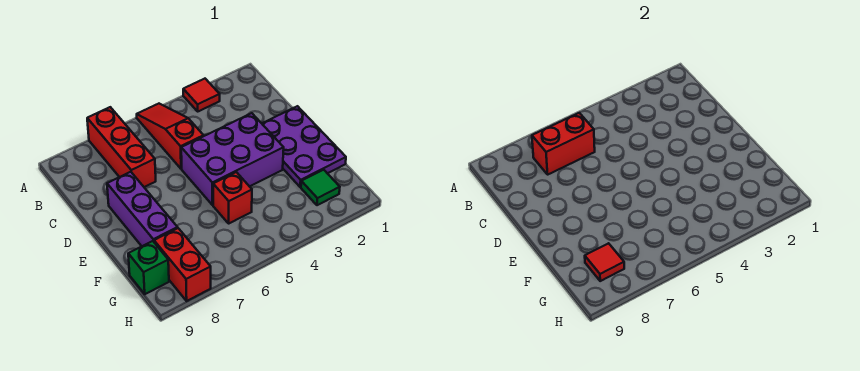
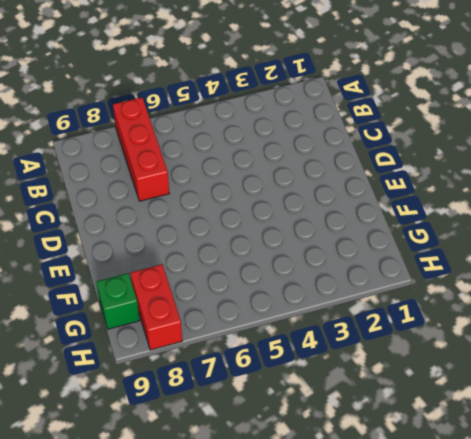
none -> red 1x1 tile [183,79,220,111]
none -> red 1x3 slope [137,104,204,169]
none -> purple 2x3 plate [262,106,346,187]

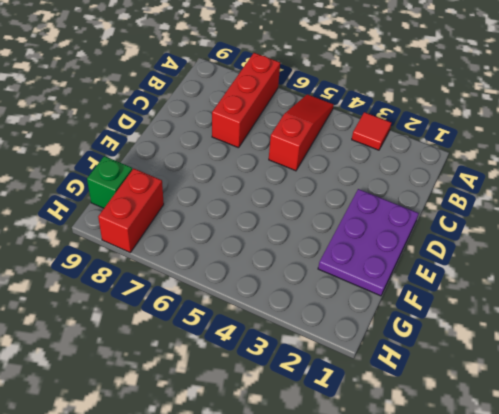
none -> purple 2x3 brick [181,113,284,205]
none -> purple 1x3 brick [107,172,178,246]
none -> red 1x1 brick [213,172,252,223]

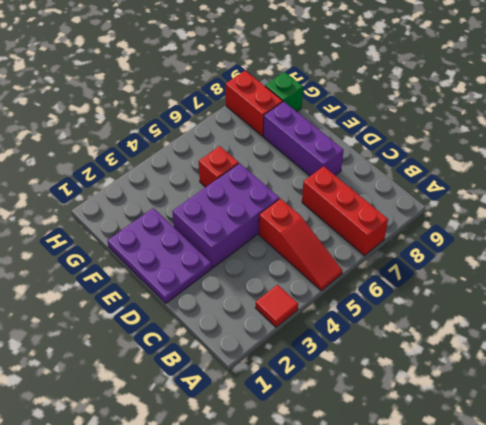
none -> green 1x1 tile [301,170,340,205]
none -> red 1x2 brick [532,113,595,174]
none -> red 1x1 tile [585,243,624,281]

